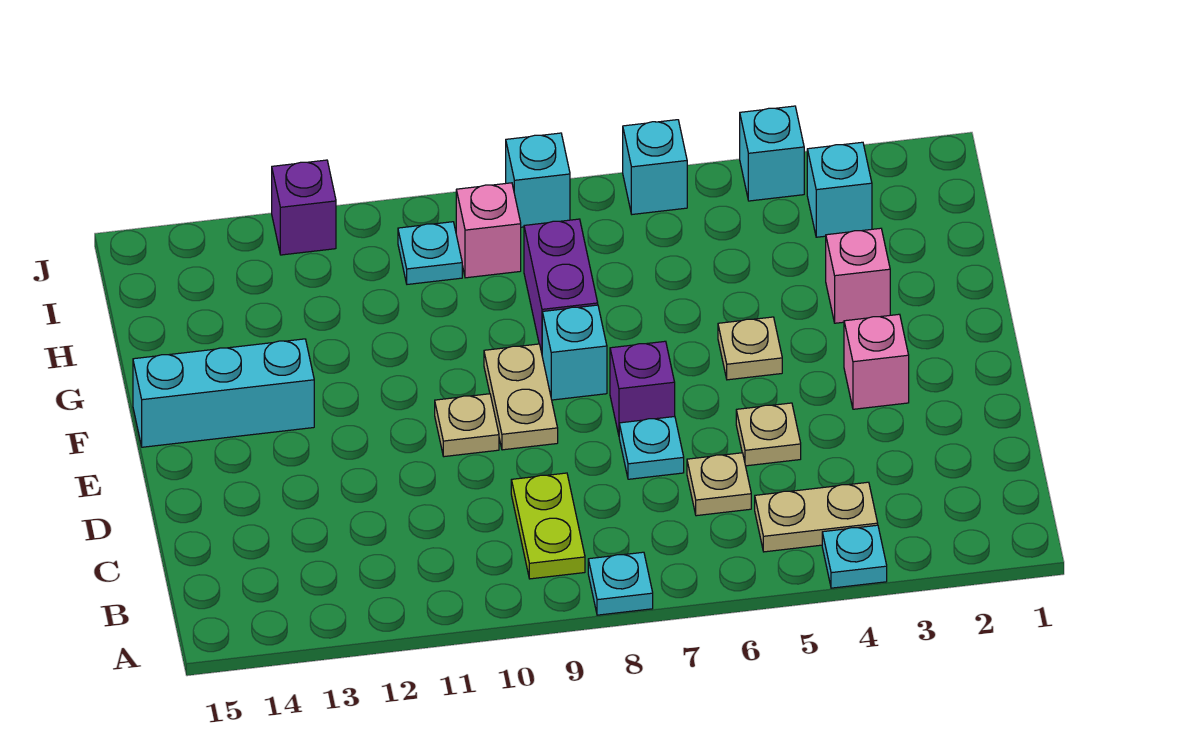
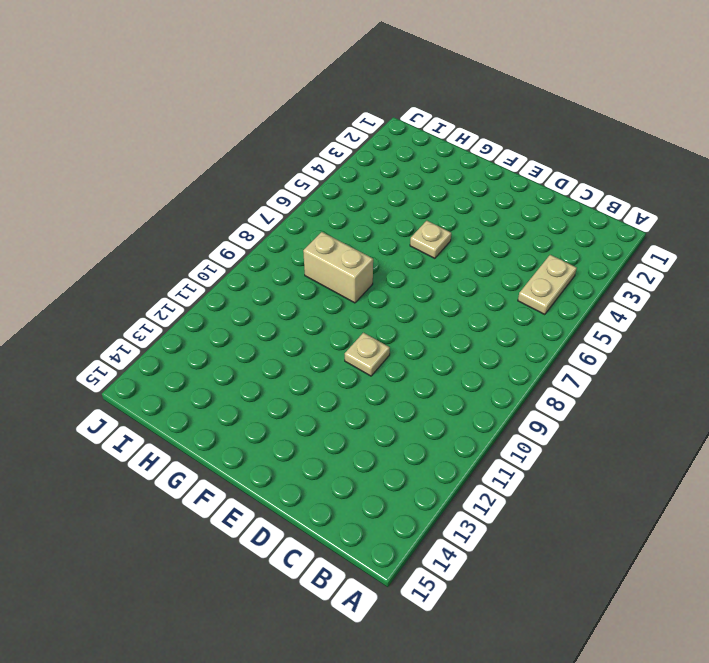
tan 1x2 brick [303,232,373,303] -> purple 1x2 brick [524,219,598,353]
none -> cyan 1x1 plate [822,525,887,588]
none -> cyan 1x1 plate [588,552,653,615]
none -> lime 1x2 plate [511,473,585,579]

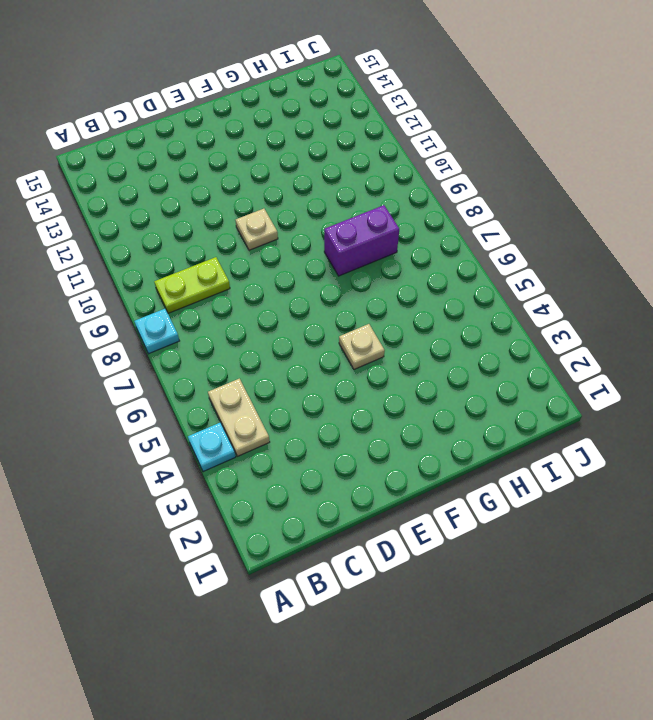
none -> tan 1x1 plate [687,453,751,516]
none -> tan 1x1 plate [736,403,801,466]
none -> cyan 1x1 plate [619,417,684,479]

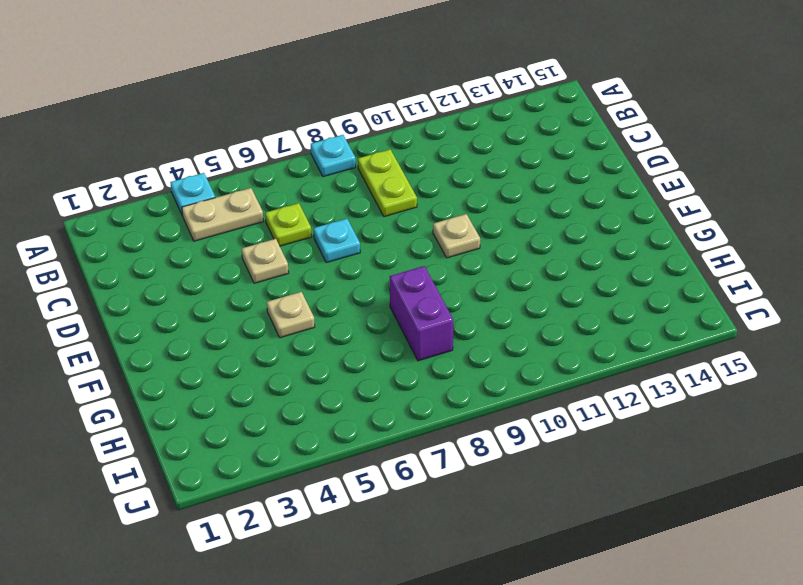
lime 1x1 plate [265,203,312,246] -> tan 1x1 plate [687,453,751,516]
none -> pink 1x1 brick [844,314,909,409]
none -> purple 1x1 brick [610,341,675,435]
none -> tan 1x2 plate [484,344,558,450]

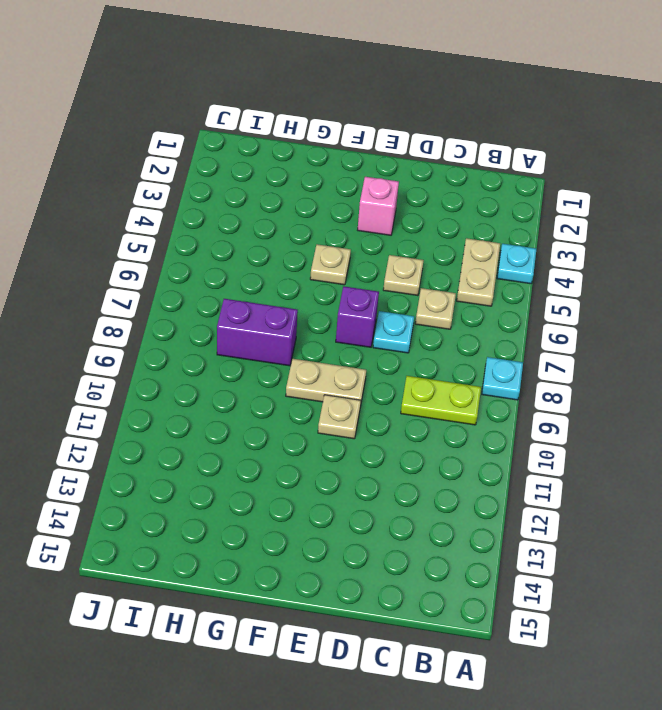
none -> cyan 1x1 brick [542,305,607,400]
none -> cyan 1x3 brick [133,339,314,447]
none -> pink 1x1 brick [826,228,890,323]

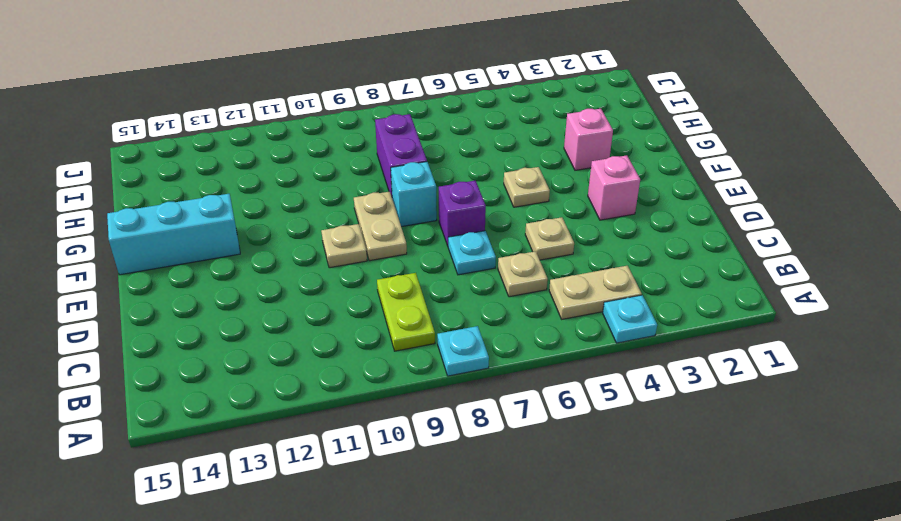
none -> cyan 1x1 brick [807,142,872,237]
none -> pink 1x1 brick [456,183,521,278]
none -> cyan 1x1 plate [398,222,462,284]

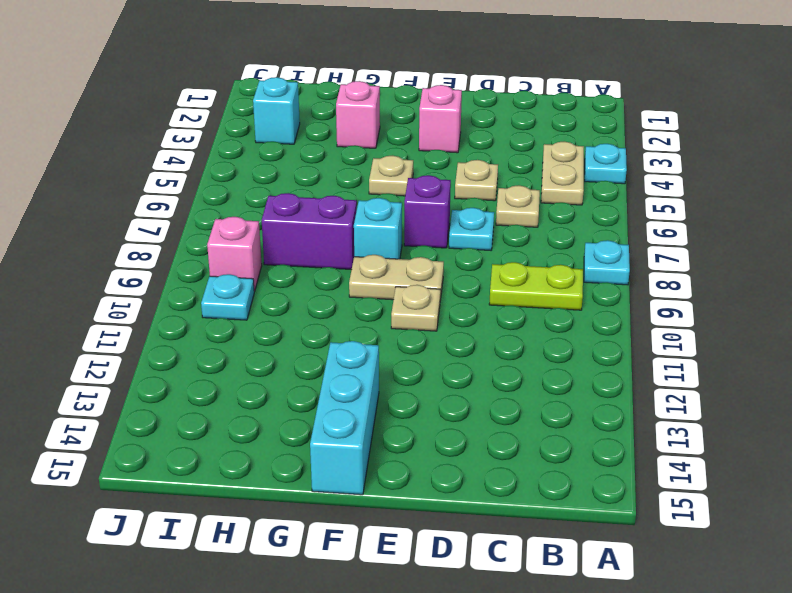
none -> cyan 1x1 brick [740,106,804,201]
none -> cyan 1x1 brick [623,120,687,214]
none -> cyan 1x1 brick [506,133,570,227]

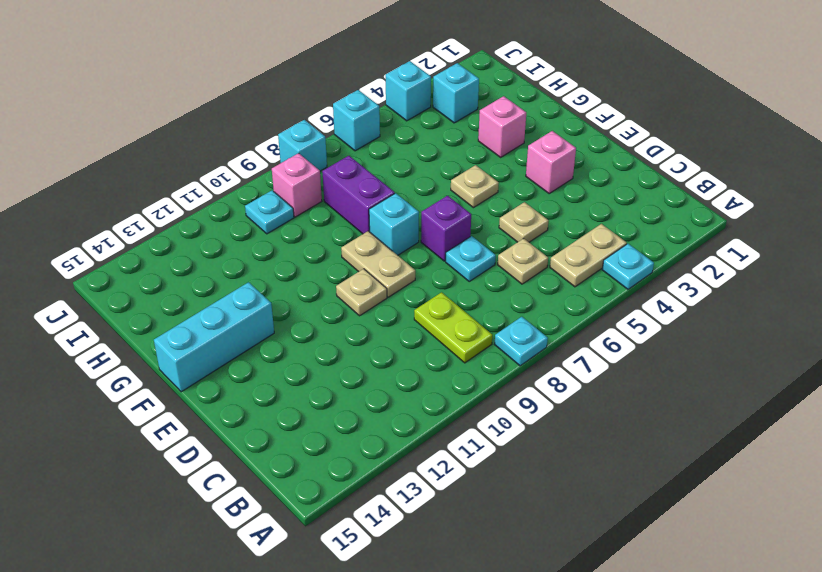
none -> purple 1x1 brick [272,160,336,255]

